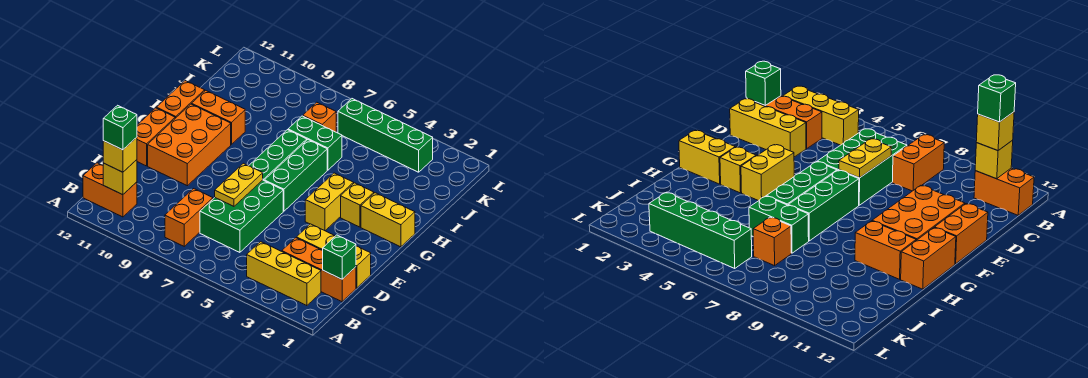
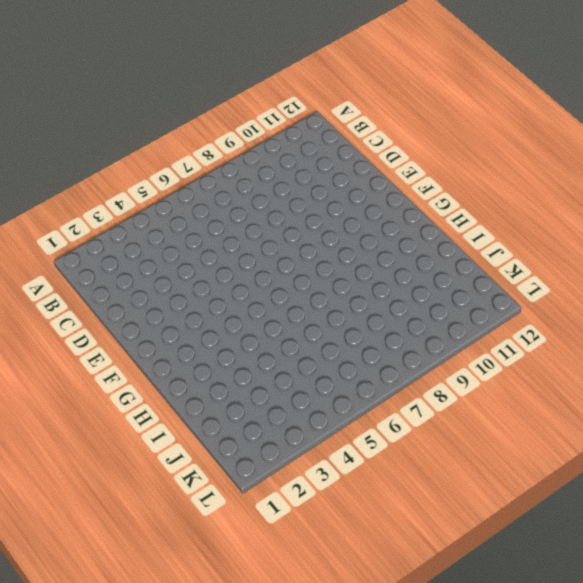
none -> yellow 1x3 brick [247,242,321,306]
none -> orange 1x2 brick [165,189,213,246]
none -> orange 1x2 brick [83,163,137,217]

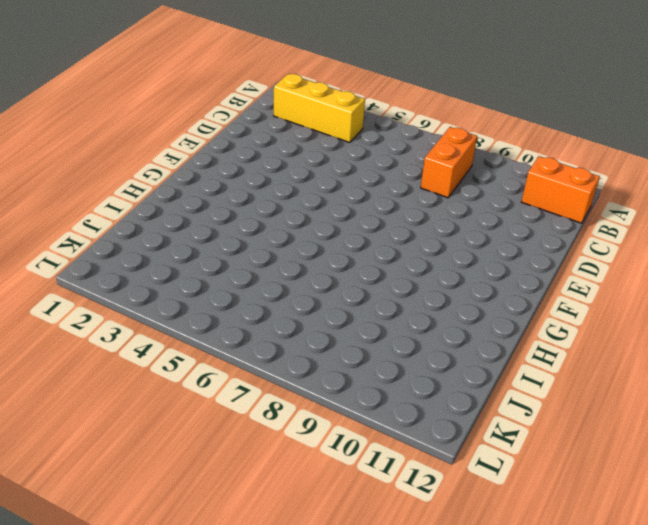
none -> orange 1x3 brick [282,238,356,302]
none -> green 2x3 brick [200,180,283,252]
none -> yellow 1x3 brick [296,224,371,288]

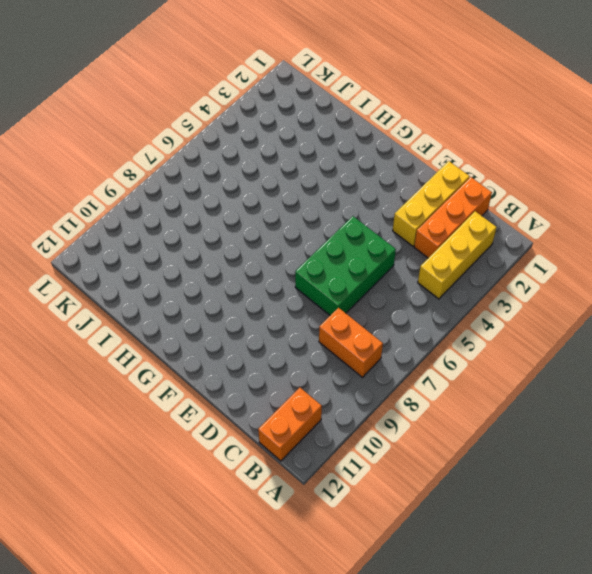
green 2x3 brick [295,216,396,315] -> green 2x3 brick turned to [200,180,283,252]
none -> orange 2x3 brick [148,104,231,186]
none -> orange 1x2 brick [137,108,175,166]
none -> yellow 1x2 brick [305,173,354,231]

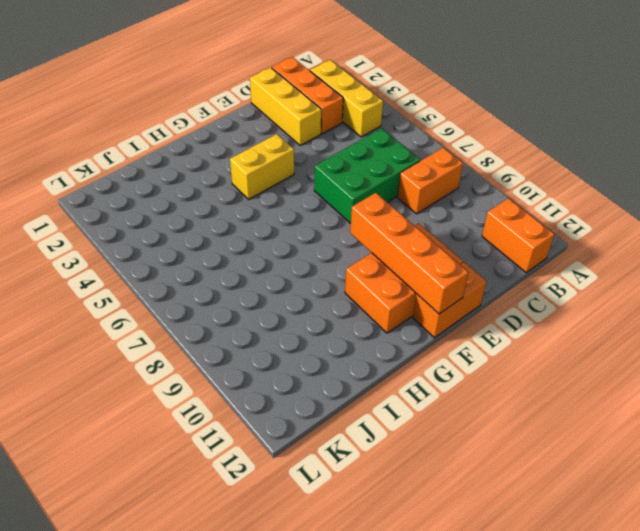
orange 1x4 brick [350,193,468,314] -> none
none -> green 1x3 brick [264,140,327,211]
none -> green 1x3 brick [249,130,307,180]
none -> yellow 1x2 brick [361,193,415,247]

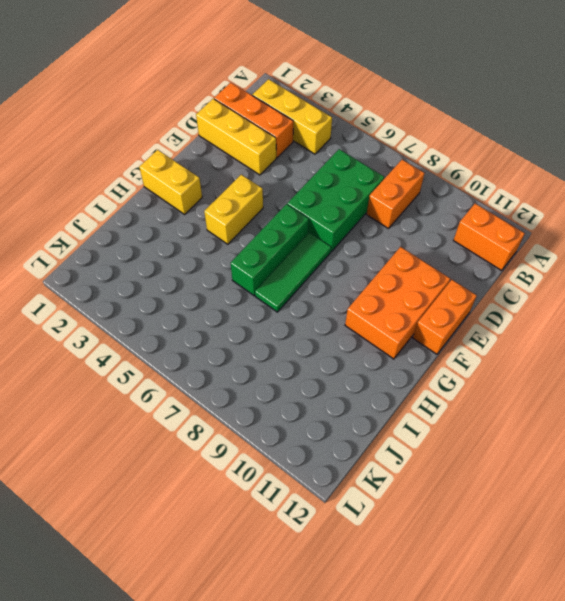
green 1x3 tile [255,232,331,312] -> green 1x3 brick [249,130,307,180]
none -> yellow 1x1 brick [341,183,374,227]
none -> orange 1x2 brick [156,81,205,118]
none -> orange 1x2 brick [192,90,245,145]

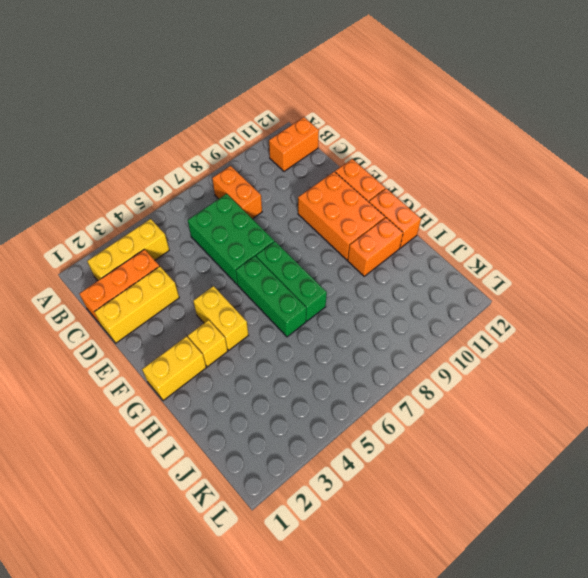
none -> green 1x2 brick [288,116,342,170]
none -> orange 1x1 brick [303,102,336,132]
none -> green 1x4 brick [338,99,433,172]

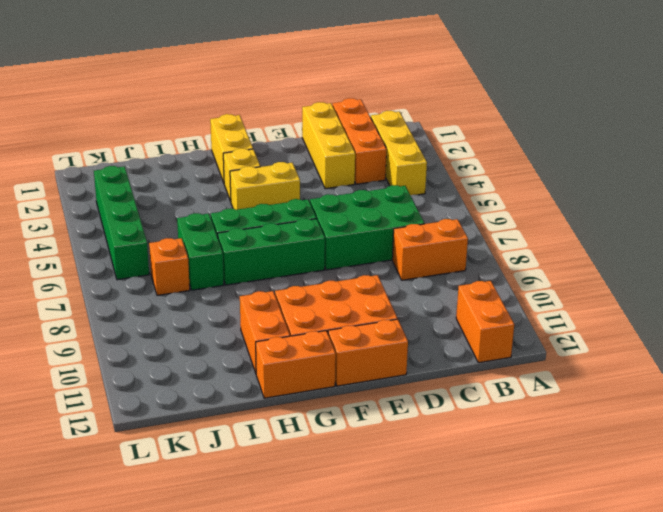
none -> yellow 1x1 brick [103,160,137,195]
none -> green 1x1 brick [323,235,356,279]
none -> yellow 1x2 plate [215,163,263,206]

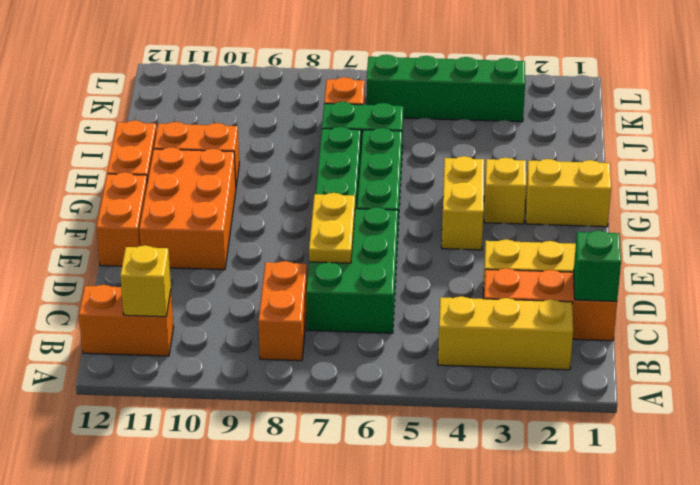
none -> yellow 1x1 brick [103,137,137,172]
none -> green 1x1 brick [103,105,137,150]

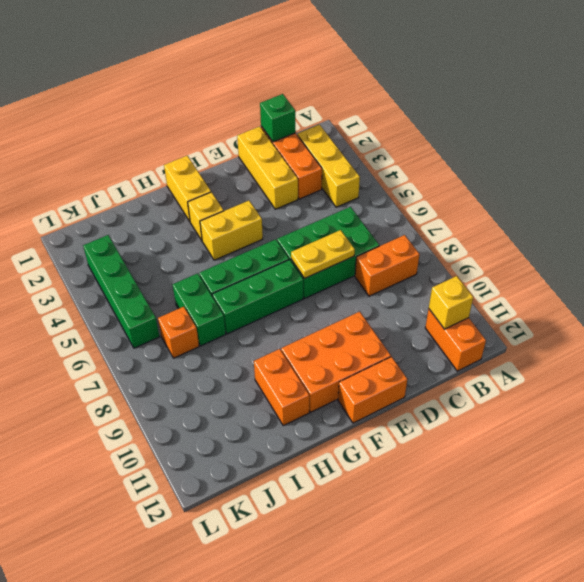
none -> orange 1x2 brick [156,81,205,118]
none -> yellow 1x1 brick [103,137,137,172]
none -> green 1x1 brick [103,105,137,150]

